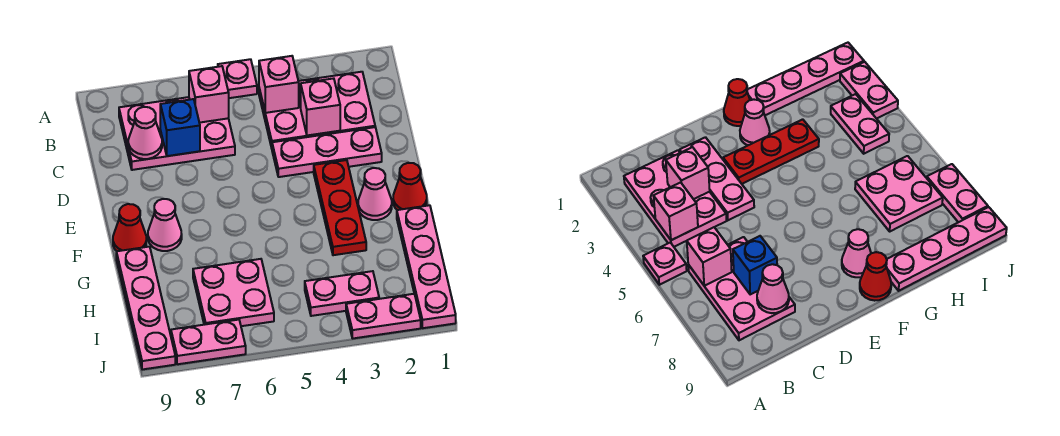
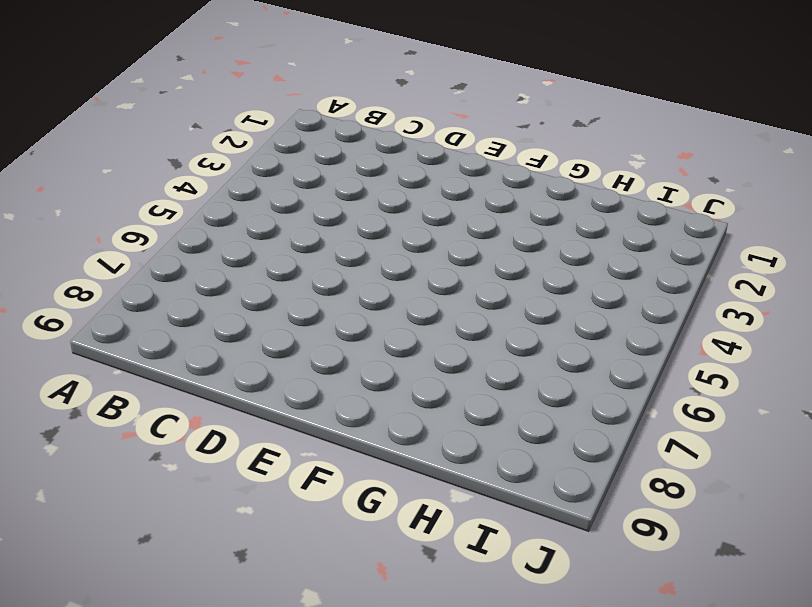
none -> pink 1x1 plate [218,59,257,98]
none -> pink 2x3 plate [259,72,375,148]
none -> pink 2x3 plate [119,97,235,170]

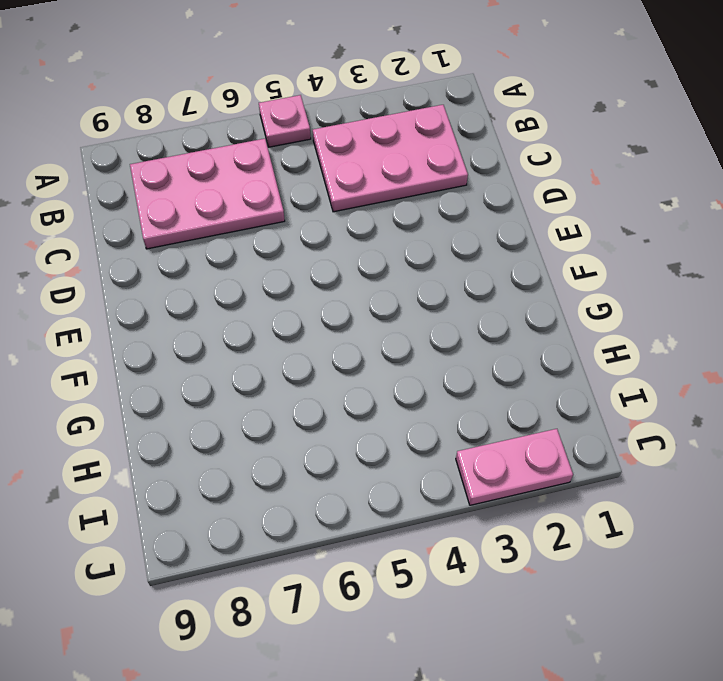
none -> pink 1x3 plate [272,127,382,177]
none -> red 1x3 plate [314,160,366,255]
none -> red 1x1 cone [393,163,427,210]

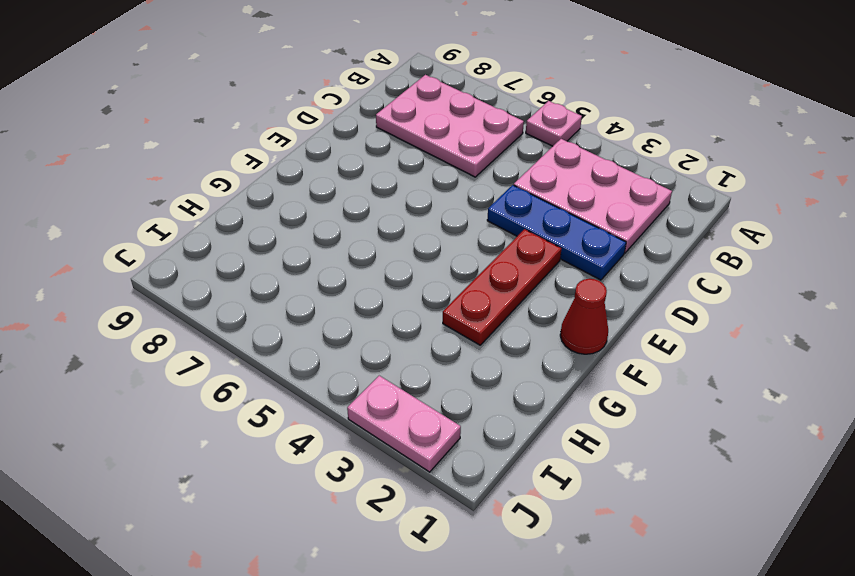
blue 1x3 plate [487,185,626,280] -> pink 1x3 plate [272,127,382,177]
none -> pink 1x1 cone [358,168,392,220]
none -> pink 1x1 cone [148,199,182,251]
none -> red 1x1 cone [113,204,146,251]

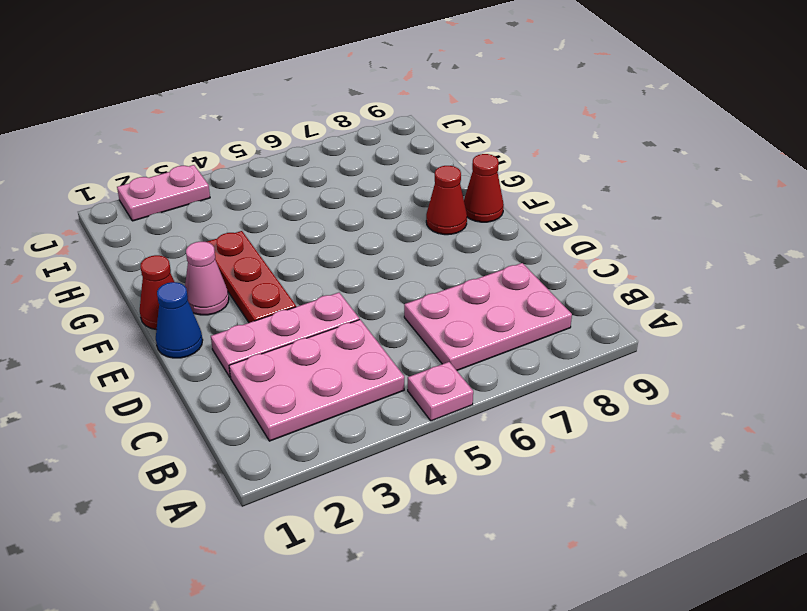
blue 1x1 cone [156,282,203,358] -> none
red 1x1 cone [426,166,467,235] -> pink 1x1 cone [148,199,182,251]
none -> pink 1x4 plate [397,205,456,328]
none -> pink 1x4 plate [116,247,175,370]
none -> pink 2x2 plate [193,259,274,326]

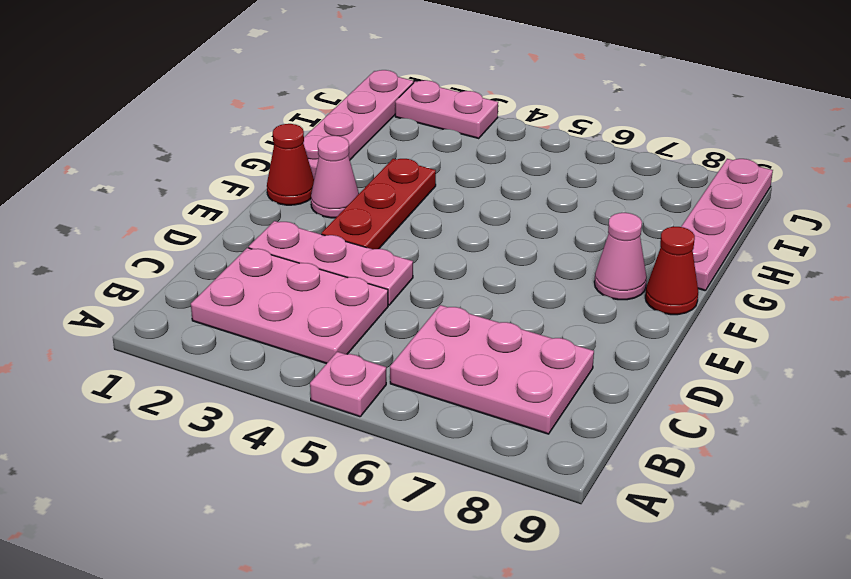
none -> pink 2x2 plate [193,259,274,326]
none -> pink 1x2 plate [305,271,379,316]
none -> pink 1x2 plate [171,320,246,364]

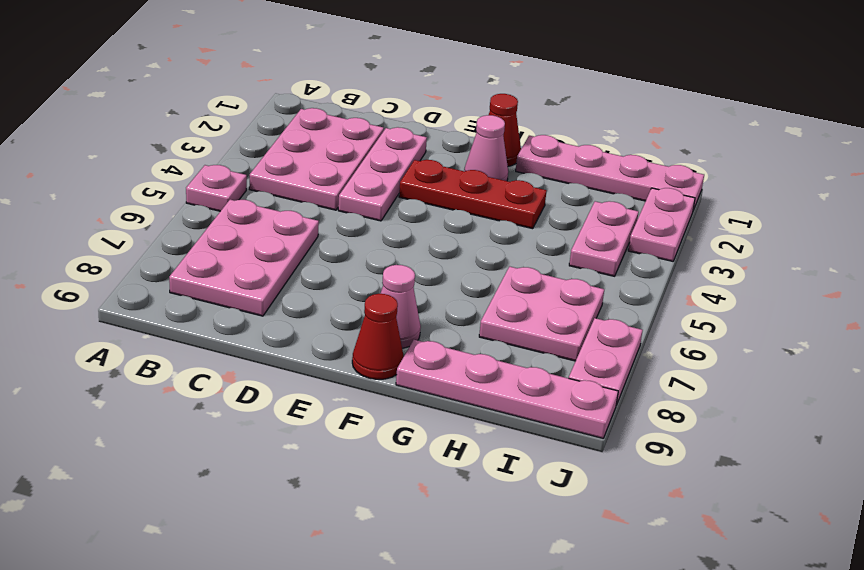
none -> pink 1x1 brick [259,56,299,113]
none -> pink 1x1 brick [189,66,229,123]
none -> pink 1x1 brick [301,78,340,136]

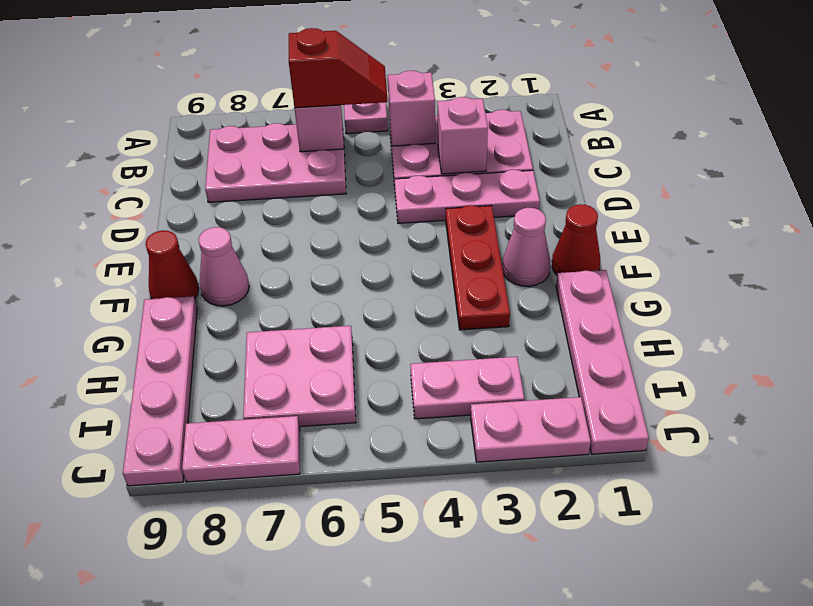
red 1x2 slope [289,28,387,108] -> none
none -> blue 1x1 brick [160,99,200,156]
none -> pink 1x1 cone [128,107,162,159]

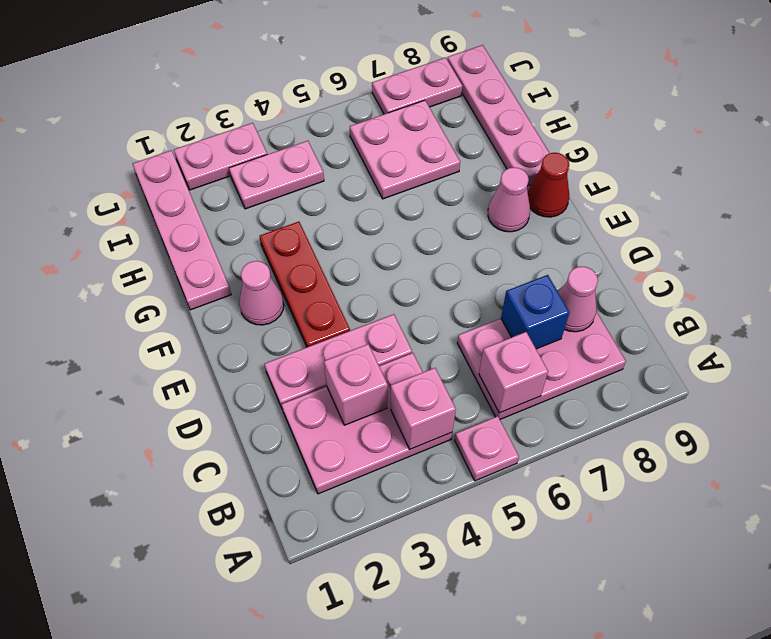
none -> red 1x1 cone [393,163,427,210]

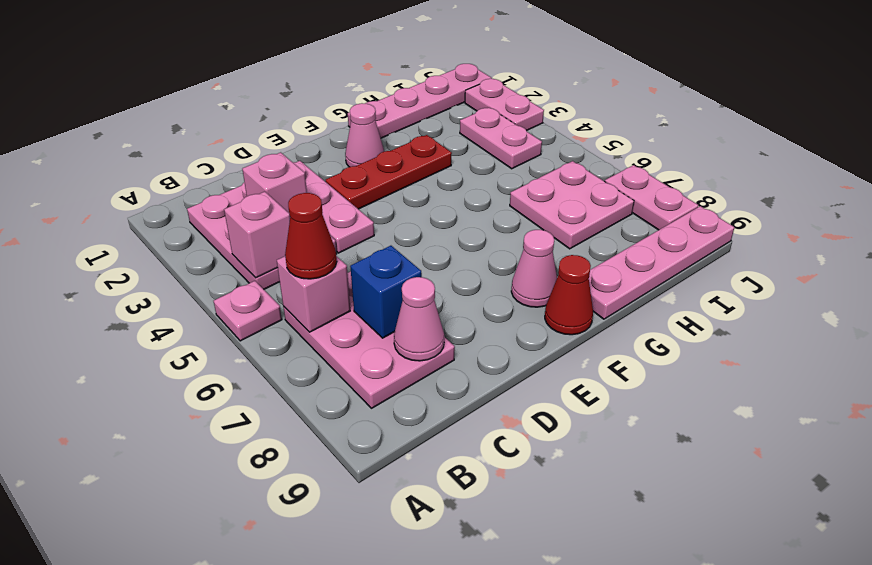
red 1x1 cone [285,193,337,279] -> red 1x1 cone moved to [393,163,427,210]

